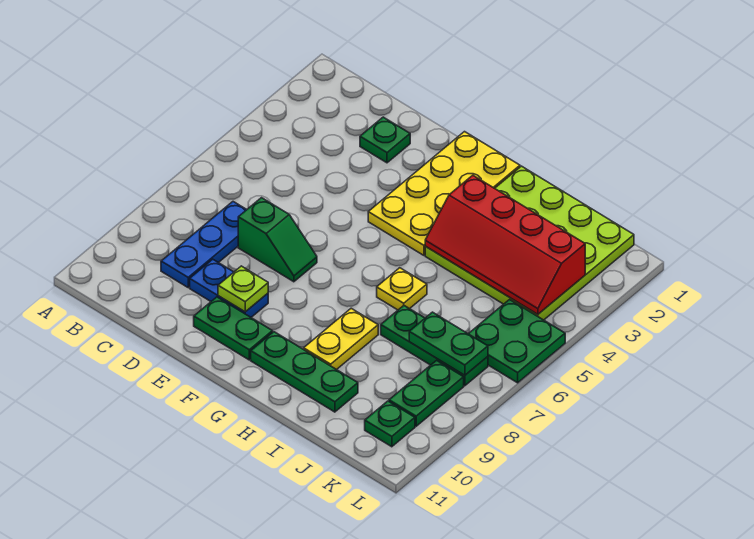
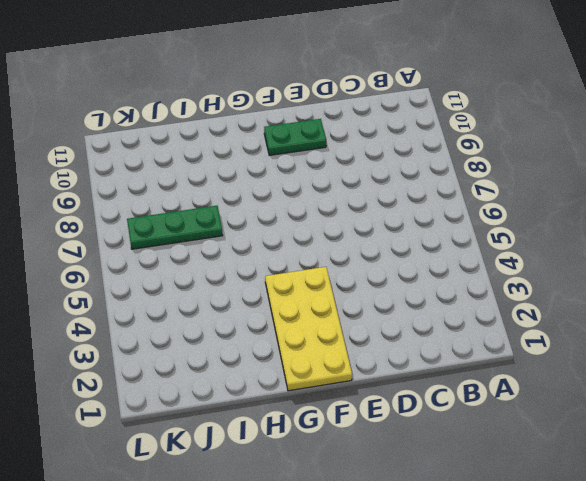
none -> blue 1x3 plate [161,202,247,287]
none -> green 1x1 plate [360,117,410,163]
none -> green 1x2 slope [238,198,317,282]

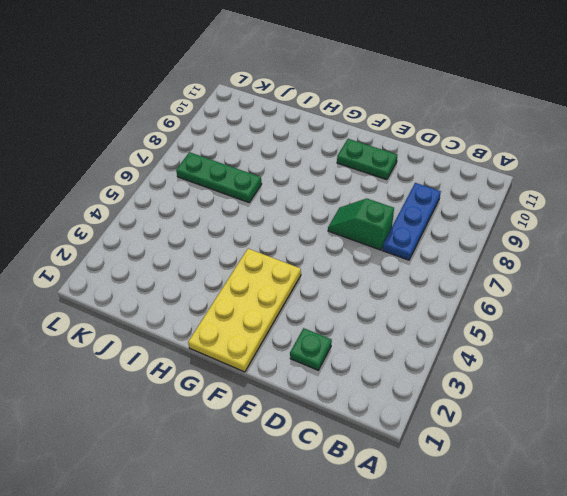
none -> blue 1x2 plate [190,259,268,317]
none -> green 1x3 plate [251,332,358,412]
none -> lime 4x4 plate [425,166,634,320]

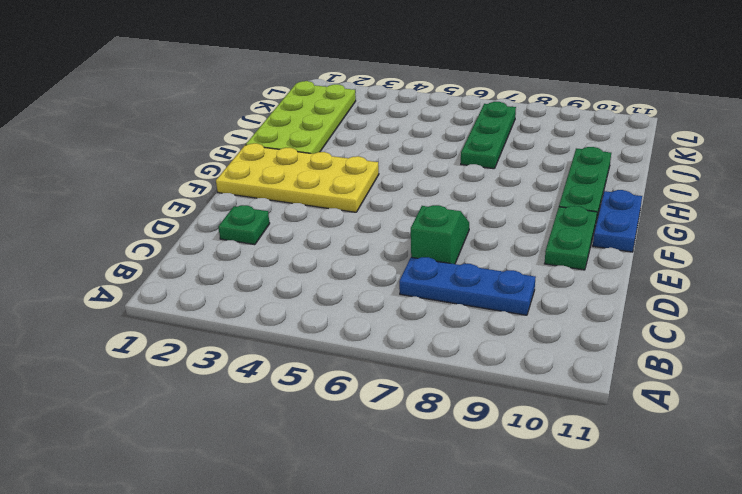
blue 1x2 plate [593,190,642,252] -> blue 1x2 plate moved to [190,259,268,317]
lime 2x4 plate [246,81,356,154] -> lime 4x4 plate [425,166,634,320]
none -> yellow 1x1 plate [377,268,427,310]
none -> yellow 1x2 plate [304,308,378,370]
none -> green 2x2 plate [469,299,565,383]

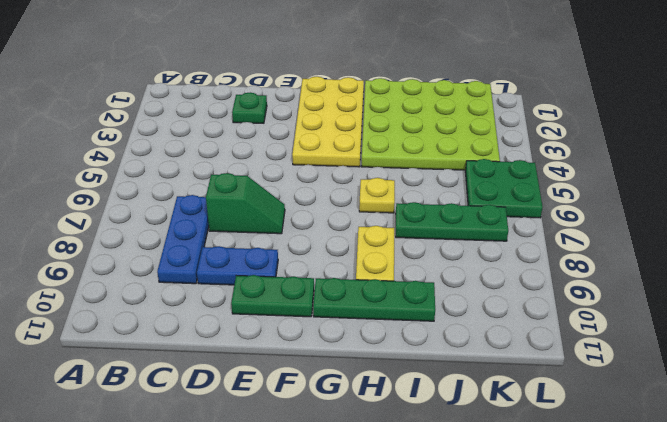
none -> green 1x2 plate [389,360,464,426]
none -> green 1x1 plate [365,401,415,447]
none -> lime 1x1 plate [218,266,268,312]

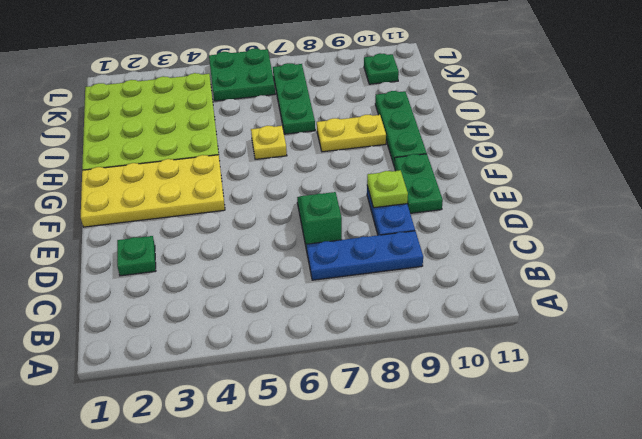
none -> green 1x2 plate [389,360,464,426]
none -> red 2x4 slope [425,175,585,314]
none -> green 1x2 plate [409,312,488,375]

